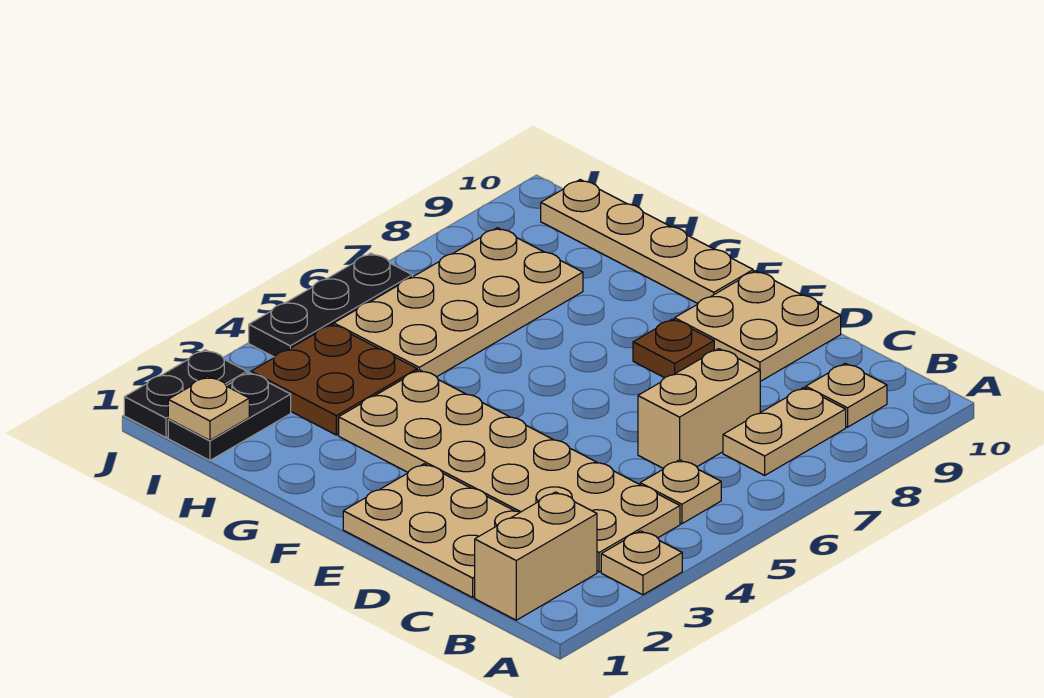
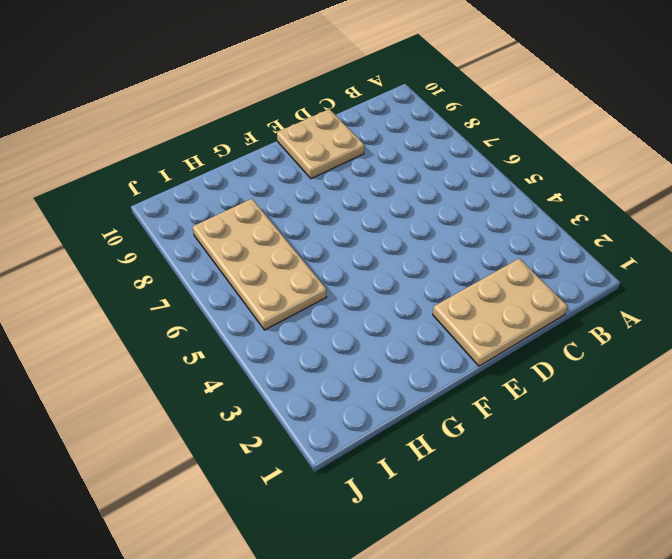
none -> tan 1x1 plate [601,531,682,595]
none -> tan 1x2 brick [475,492,597,620]
none -> tan 2x6 plate [339,370,680,572]

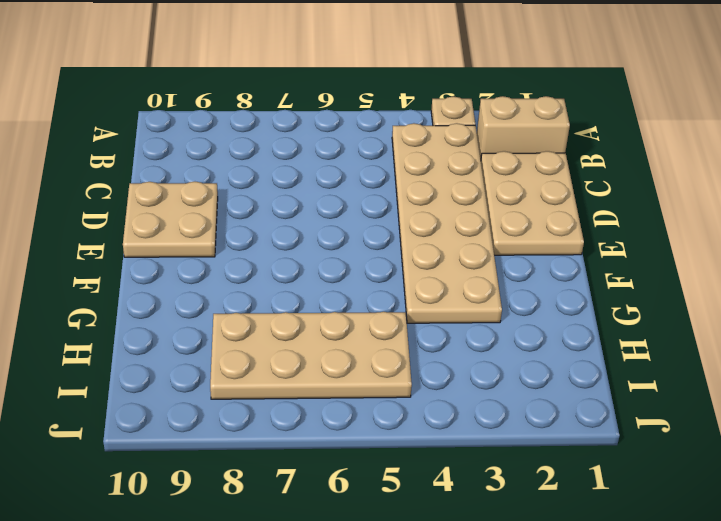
none -> tan 1x1 plate [640,460,721,524]
none -> tan 1x2 plate [723,388,846,475]
none -> tan 1x1 plate [806,363,887,427]

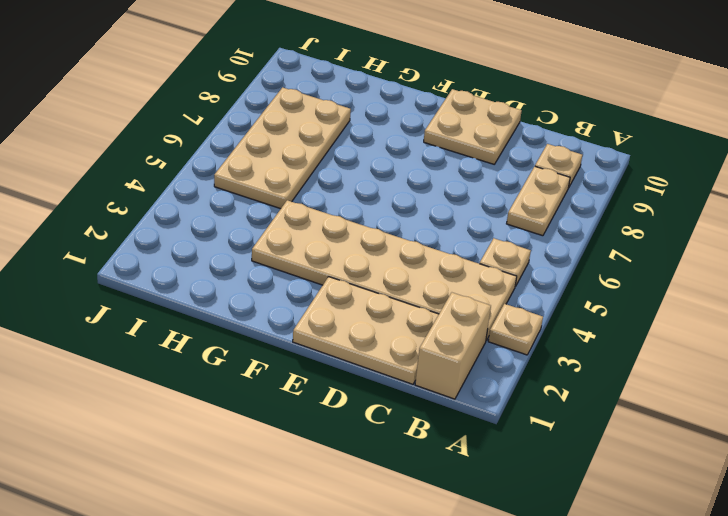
none -> tan 1x2 brick [638,349,760,469]
none -> brown 1x1 plate [633,319,714,378]
none -> tan 1x4 plate [541,180,753,304]

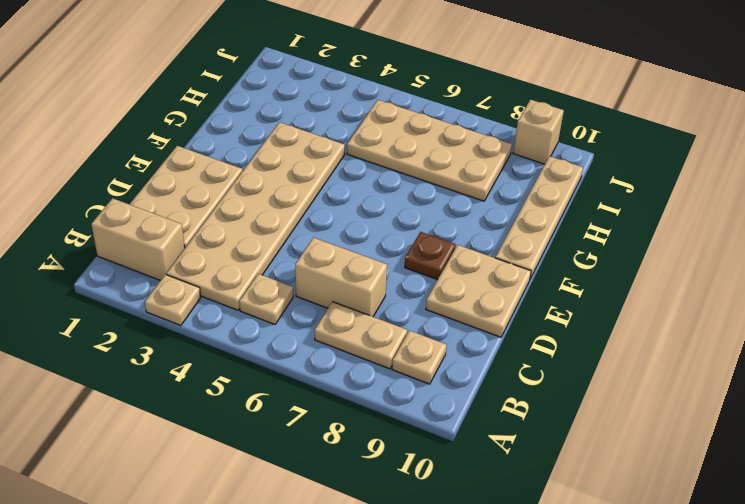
tan 1x1 brick [513,100,564,164] -> none
none -> brown 2x2 plate [251,324,417,435]
none -> black 1x2 plate [168,373,291,460]
none -> black 1x2 plate [124,350,247,438]

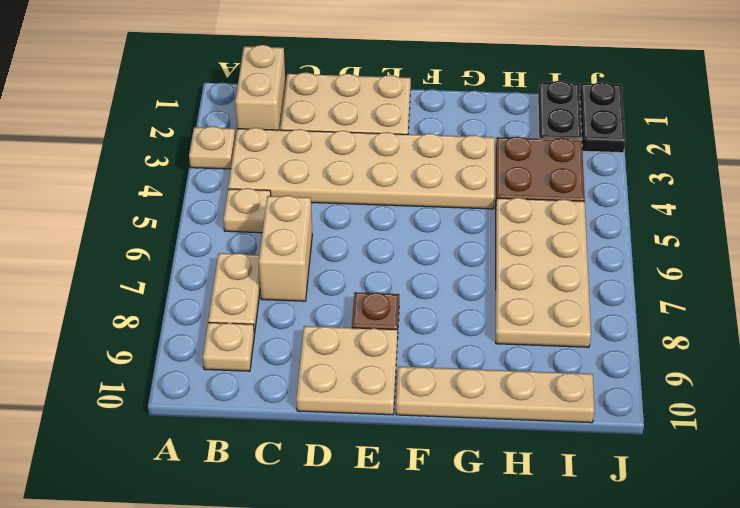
none -> black 1x3 plate [249,253,413,357]
none -> tan 1x1 plate [168,376,249,440]

